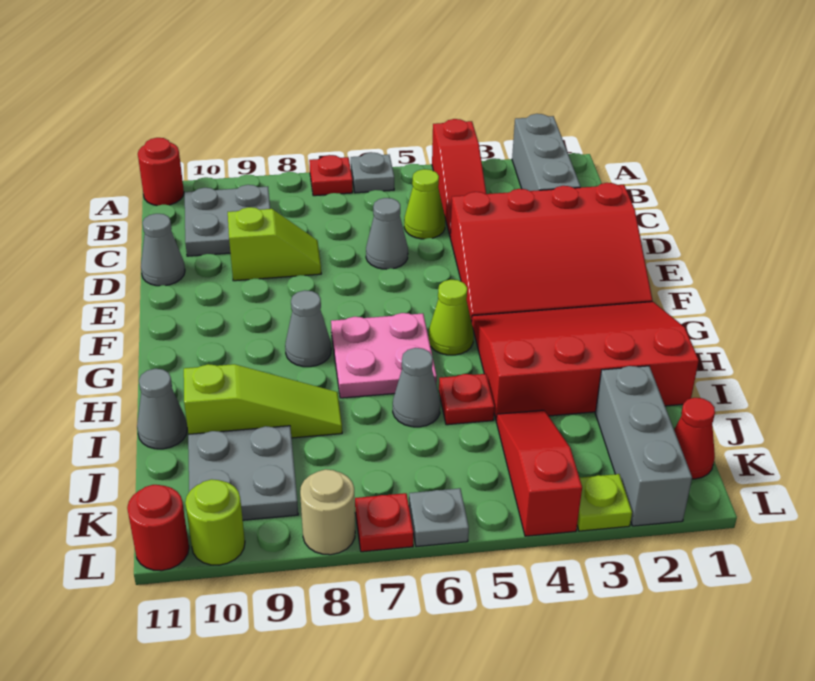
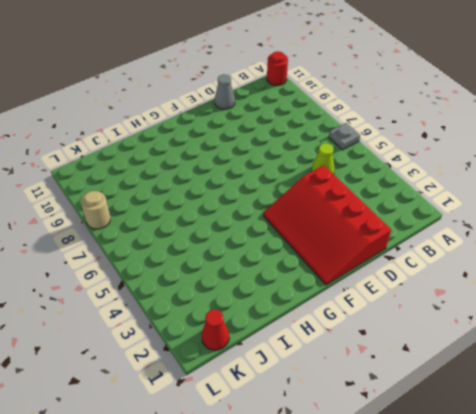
none -> grey 1x3 brick [512,114,581,191]
none -> red 1x3 slope [432,119,486,237]
none -> red 1x1 plate [309,155,353,196]

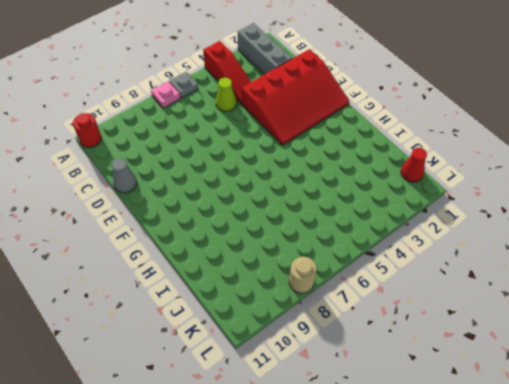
pink 1x1 plate [151,81,180,108] -> red 1x1 plate [309,155,353,196]
none -> grey 2x2 plate [185,185,270,256]
none -> grey 1x1 cone [366,198,408,269]
none -> lime 1x2 slope [228,207,321,281]

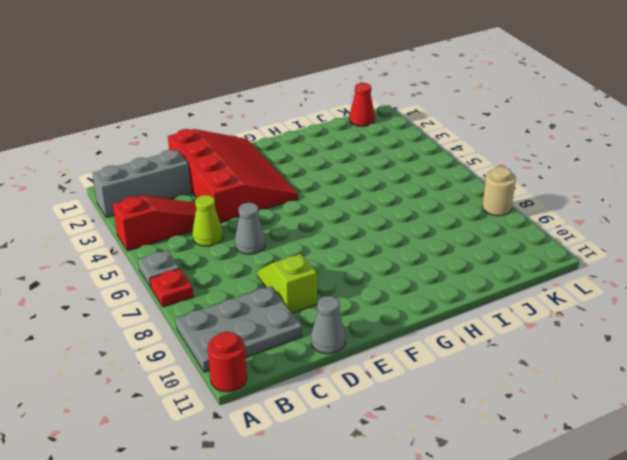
grey 2x3 plate [176,286,302,372] -> grey 2x2 plate [185,185,270,256]
none -> red 3x4 slope [472,302,699,420]
none -> lime 1x1 cone [429,280,474,355]
none -> pink 2x2 plate [331,313,437,398]

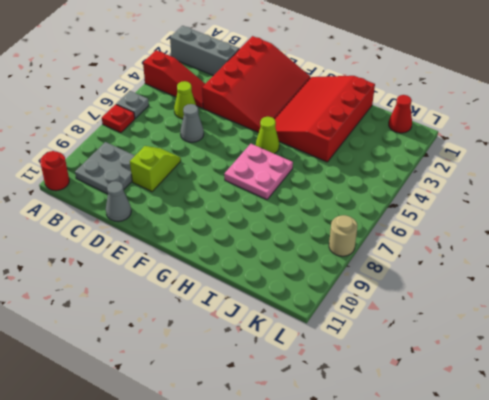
none -> grey 1x1 cone [285,290,331,367]
none -> red 1x1 plate [439,374,494,425]
none -> grey 1x1 cone [393,348,440,427]

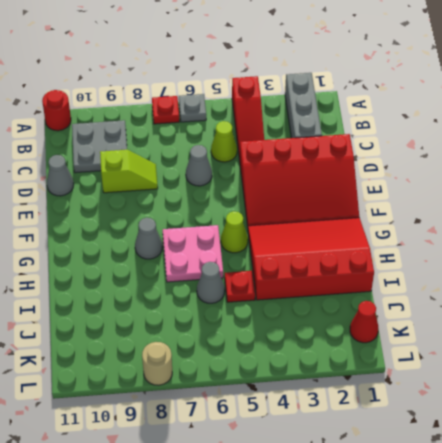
none -> lime 1x3 slope [184,364,342,438]
none -> grey 1x1 cone [137,369,187,449]
none -> grey 1x3 brick [595,366,692,526]

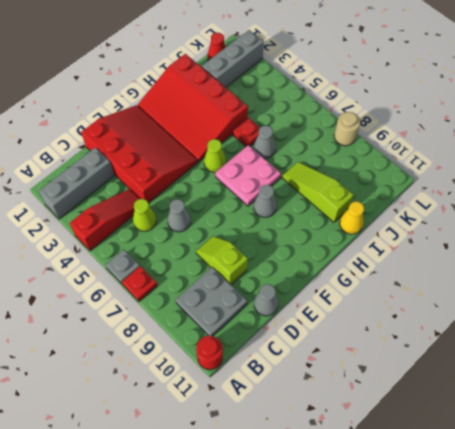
yellow 1x1 cone [340,202,364,234] -> grey 1x1 cone [137,369,187,449]
none -> red 1x3 slope [496,410,582,536]
none -> grey 2x2 plate [188,426,298,520]
none -> lime 1x1 plate [577,474,632,531]

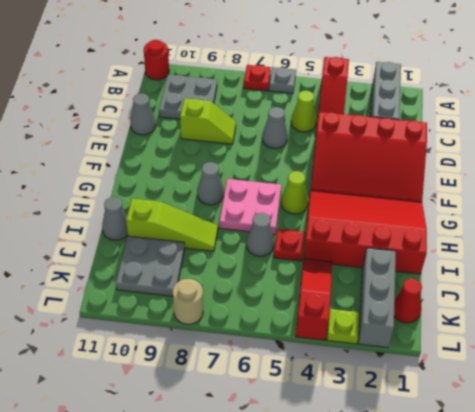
none -> grey 1x1 plate [409,488,469,547]
none -> red 1x1 plate [355,493,413,552]
none -> lime 1x1 round brick [185,479,245,565]

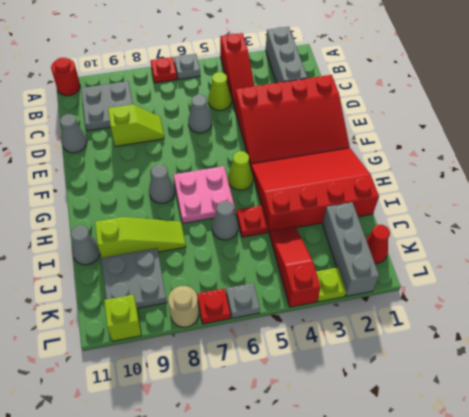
lime 1x1 brick [104,295,141,341] -> lime 1x1 round brick [185,479,245,565]
none -> red 1x1 round brick [127,485,189,571]

